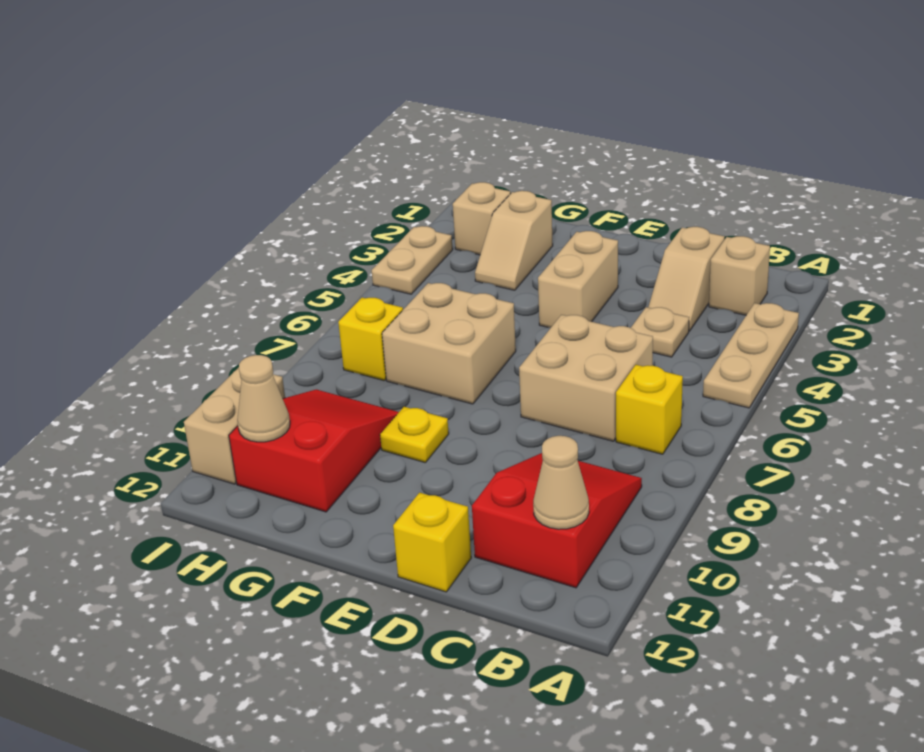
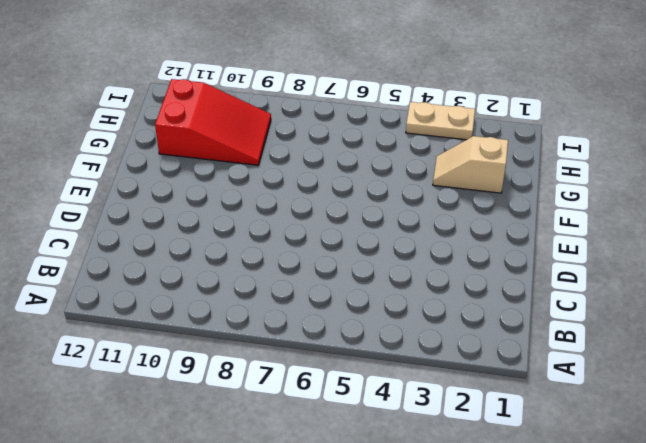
none -> tan 1x3 plate [703,303,799,408]
none -> tan 1x1 brick [709,236,770,315]
none -> yellow 1x1 brick [616,365,683,454]

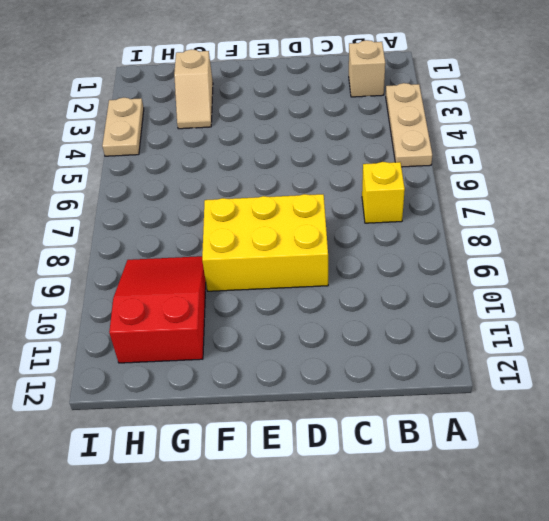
yellow 2x3 brick [202,194,328,291] -> yellow 1x1 plate [380,407,449,462]
none -> red 2x3 slope [472,453,642,588]
none -> tan 1x2 slope [648,227,724,331]
none -> tan 1x1 plate [631,307,689,357]

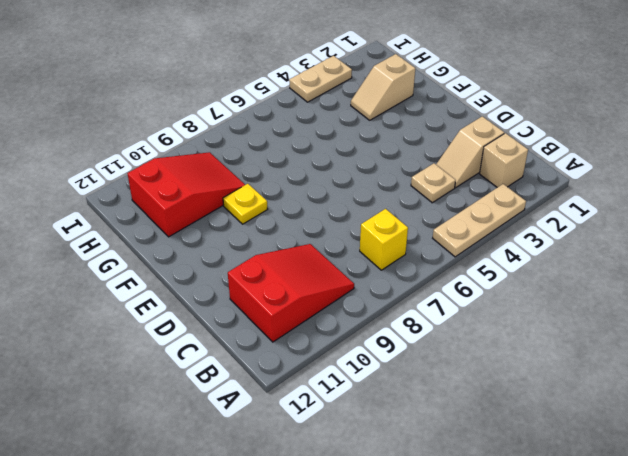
none -> tan 2x2 brick [519,315,653,441]
none -> yellow 1x1 brick [393,493,471,592]
none -> tan 1x2 brick [538,231,618,328]

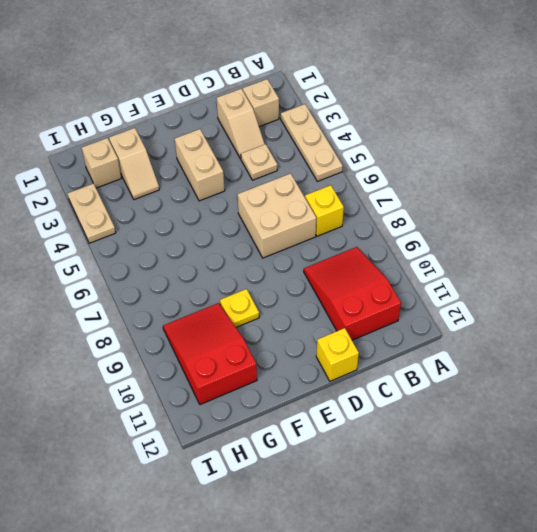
none -> tan 2x2 brick [382,283,516,404]
none -> yellow 1x1 brick [338,298,403,380]
none -> tan 1x2 brick [184,368,285,484]

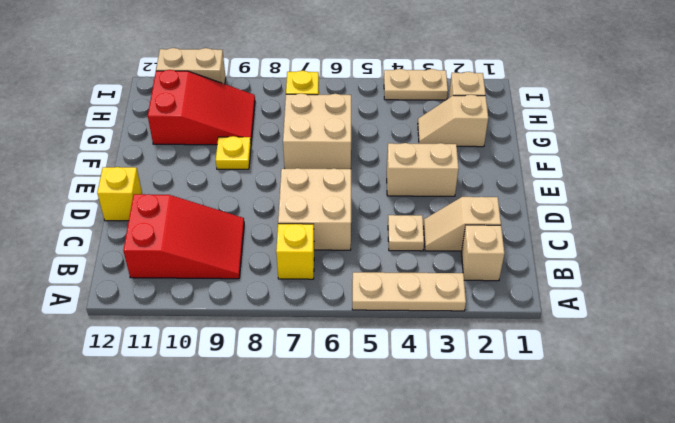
none -> tan 1x1 cone [533,436,589,529]
none -> tan 1x1 cone [237,355,290,442]

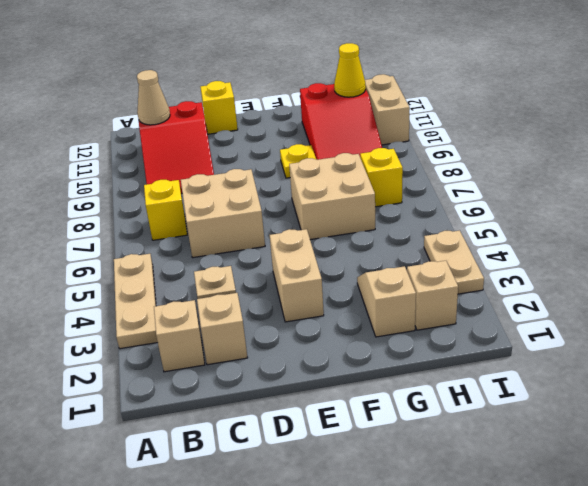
yellow 1x1 cone [334,43,366,97] -> tan 1x1 cone [237,355,290,442]

